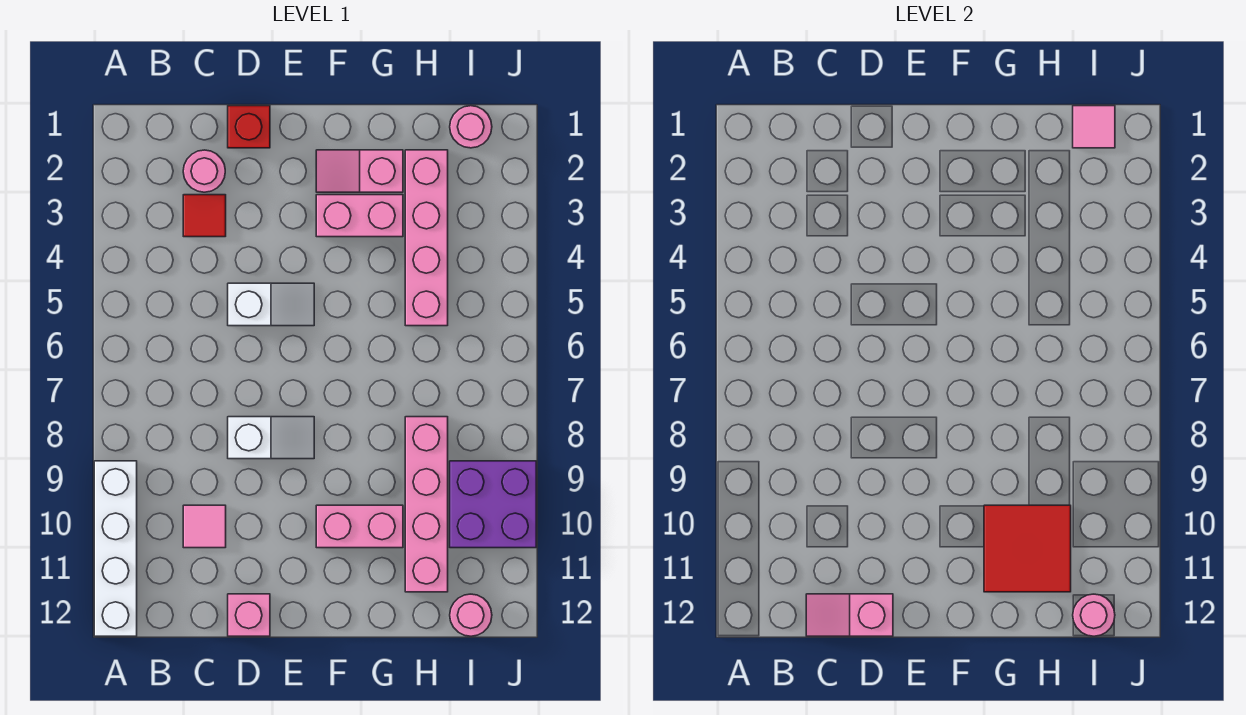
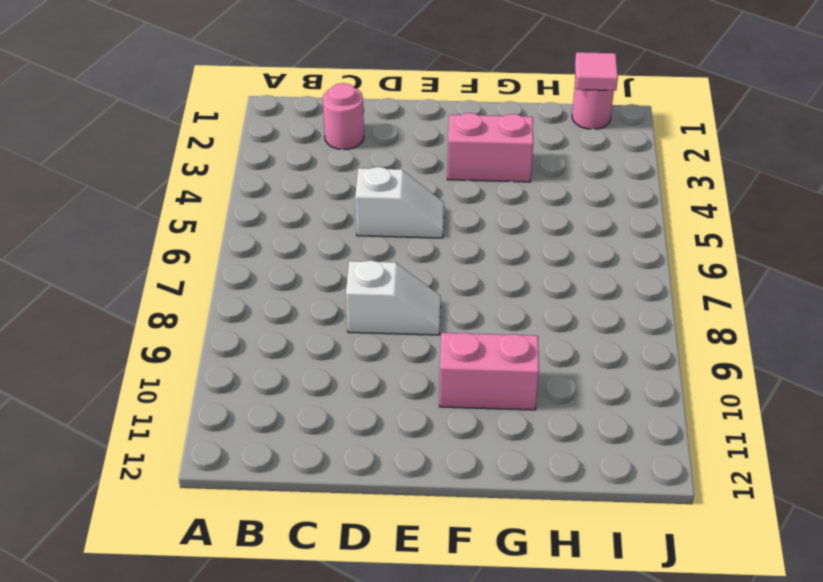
none -> white 1x4 brick [94,461,137,636]
none -> red 1x1 tile [183,195,226,237]
none -> pink 1x1 tile [183,505,226,548]

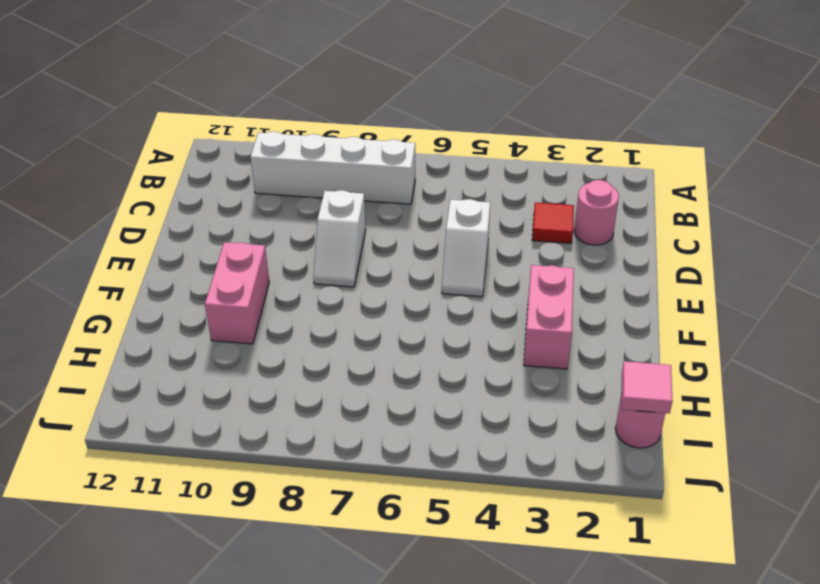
white 1x4 brick [251,131,415,204] -> white 1x4 brick moved to [94,461,137,636]
none -> pink 1x1 tile [183,505,226,548]
none -> red 1x1 brick [228,106,270,148]
none -> pink 1x1 brick [228,594,270,636]

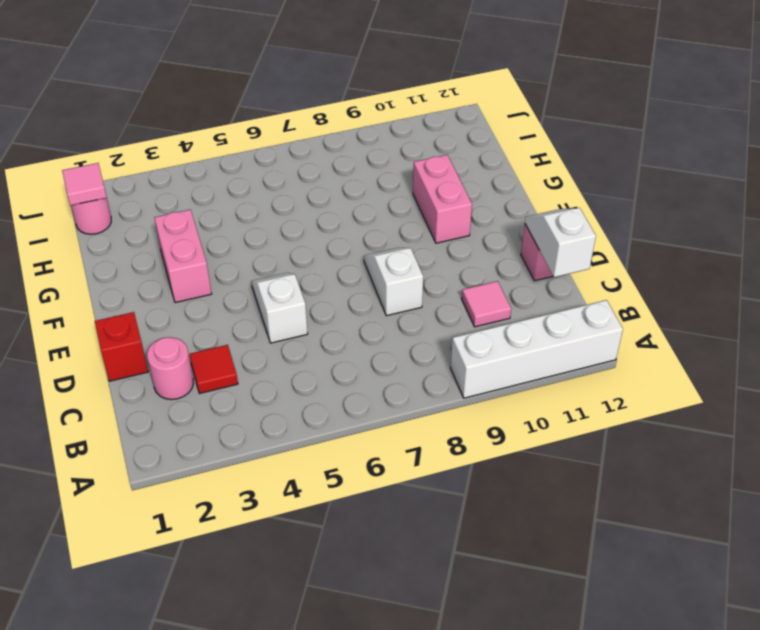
white 1x2 slope [525,208,596,277] -> pink 1x2 slope [806,594,893,636]
none -> pink 1x2 slope [316,150,403,192]
none -> pink 1x4 brick [405,150,448,326]
none -> pink 1x4 brick [405,417,448,592]

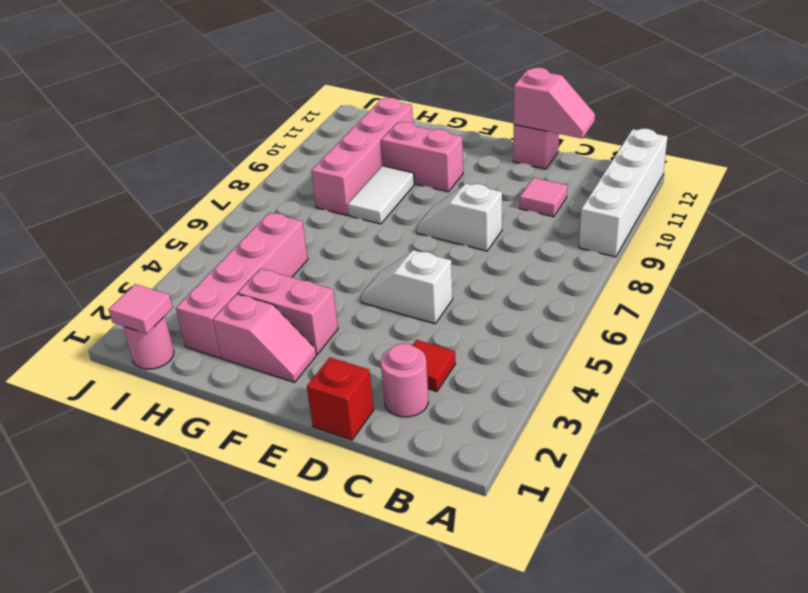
white 1x2 tile [348,166,414,224] -> none
none -> purple 2x2 brick [450,461,536,548]
none -> pink 1x1 round brick [450,594,492,636]
none -> red 2x2 tile [984,505,1071,592]

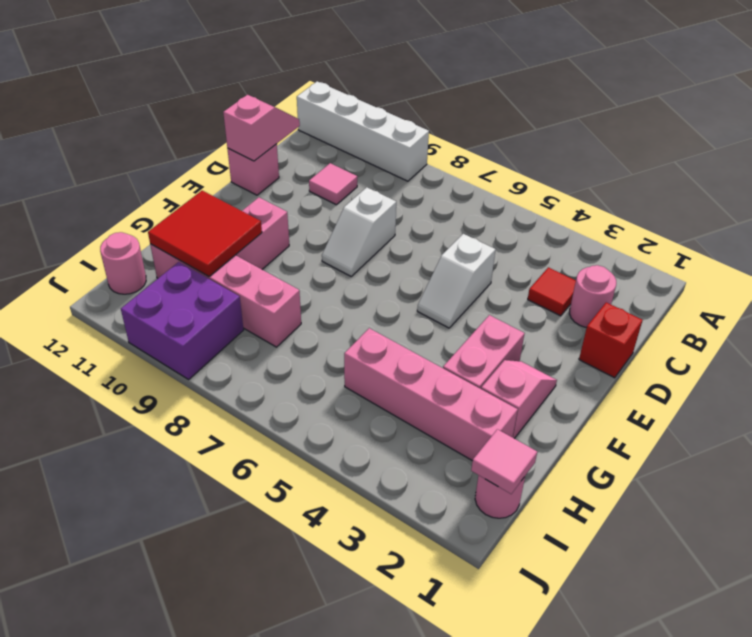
none -> pink 1x1 round brick [1073,594,1115,636]

